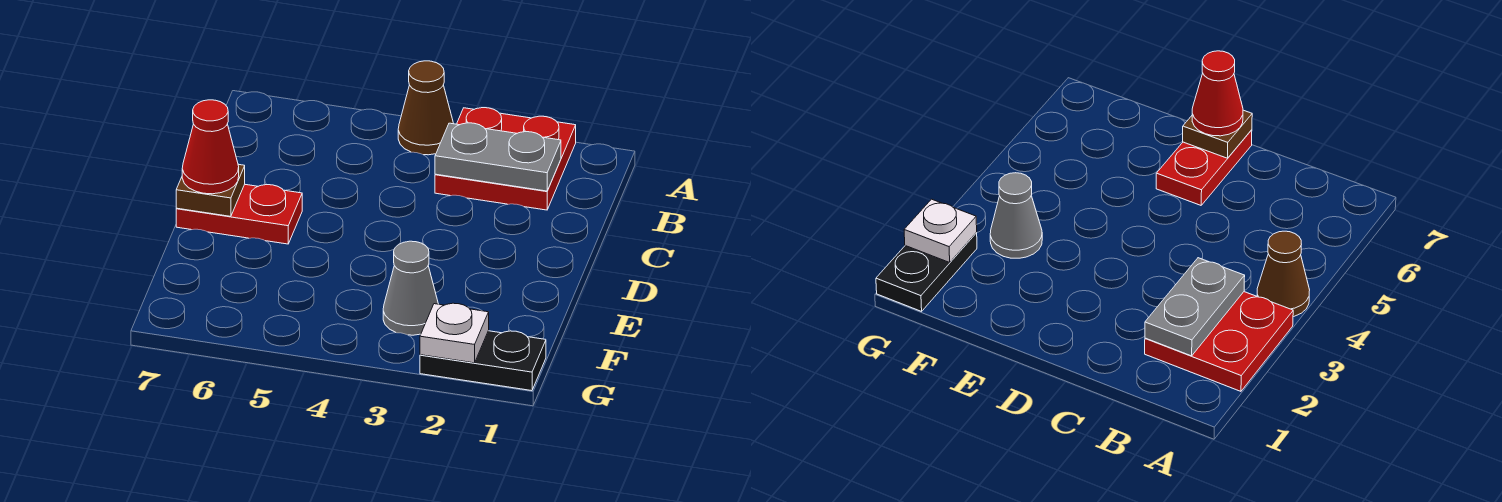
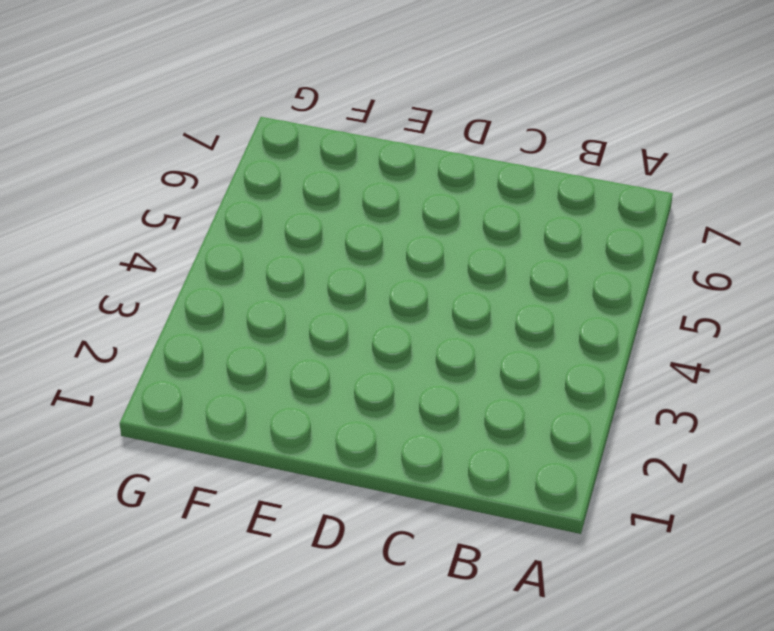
none -> red 2x2 plate [435,108,576,210]
none -> brown 1x1 cone [398,61,453,155]

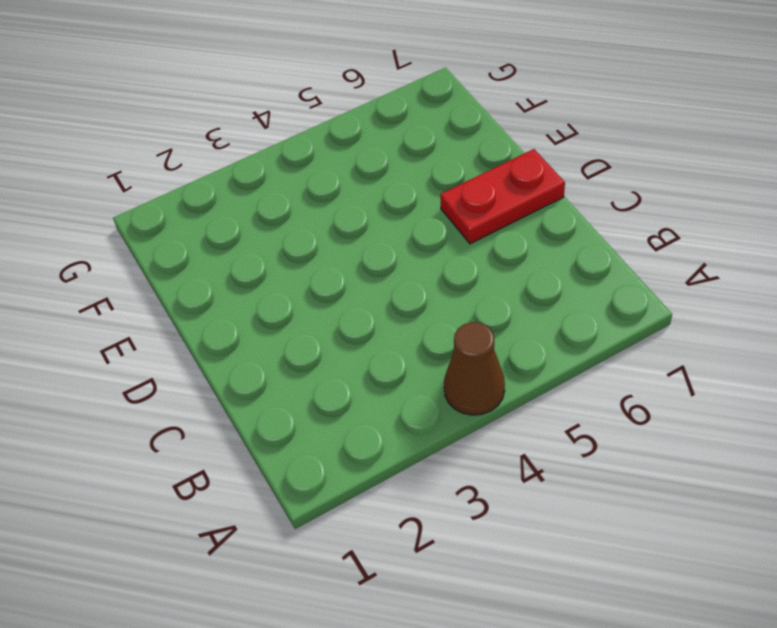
none -> red 2x2 plate [435,108,576,210]
none -> grey 1x1 cone [383,241,438,335]

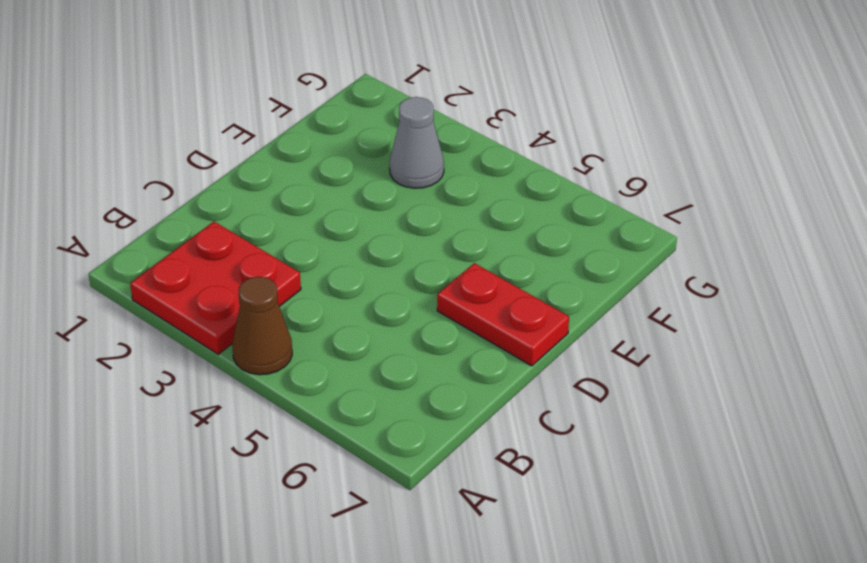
none -> black 1x2 plate [420,331,546,391]
none -> grey 1x2 plate [435,123,561,191]

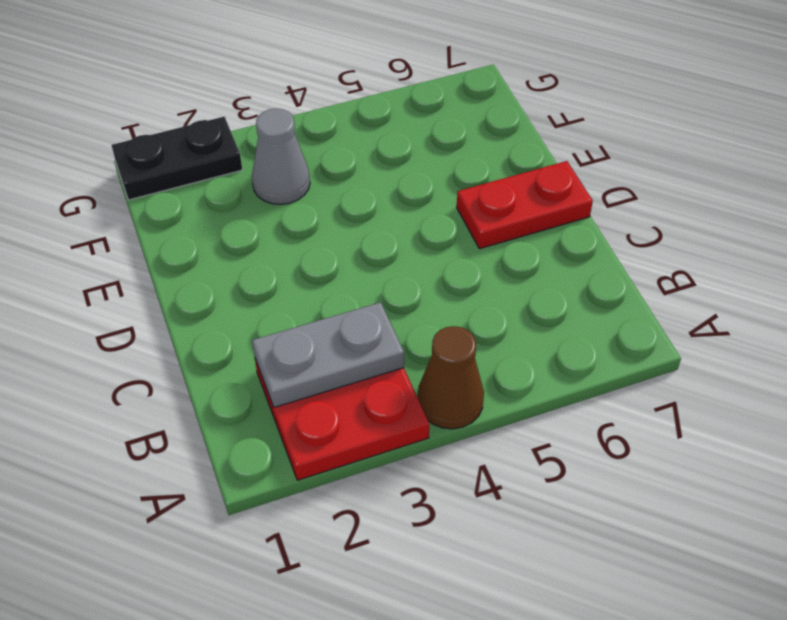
none -> brown 1x1 plate [176,164,245,216]
none -> white 1x1 plate [420,303,489,363]

